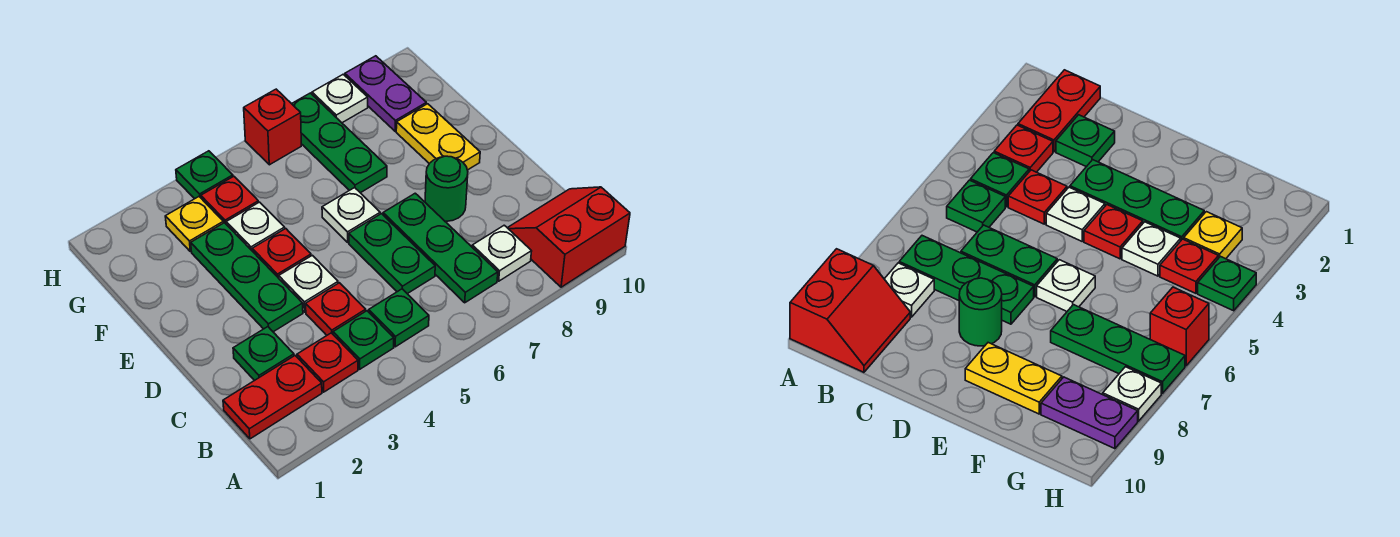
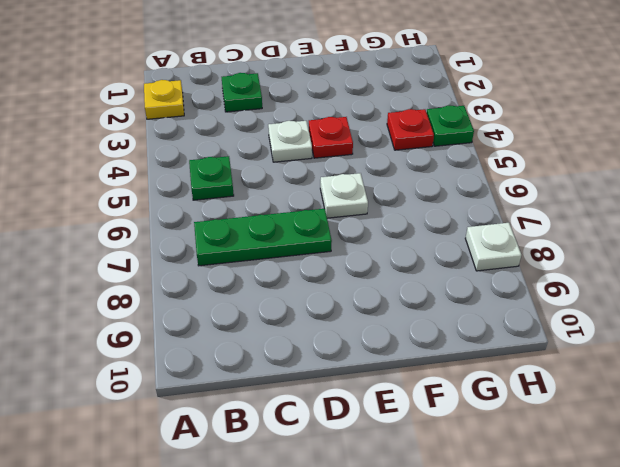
yellow 1x1 plate [144,80,184,119] -> yellow 1x1 plate moved to [165,197,223,252]
none -> red 2x2 slope [508,187,630,287]
none -> red 1x2 plate [223,356,322,439]
none -> red 1x1 plate [297,333,358,392]

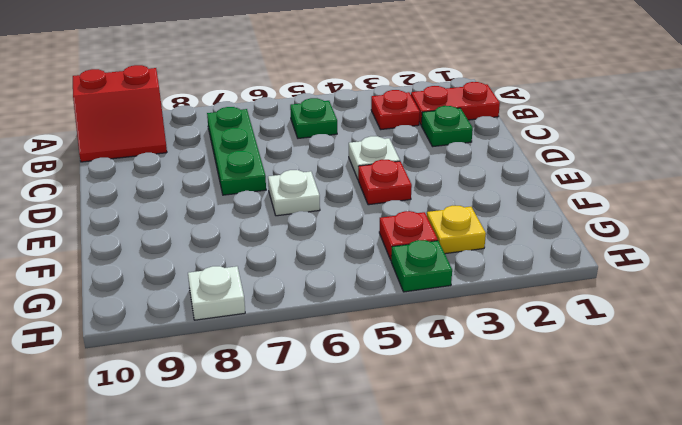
none -> green 1x1 plate [333,311,394,369]
none -> white 1x1 plate [472,225,532,281]
none -> red 1x1 plate [306,283,366,335]

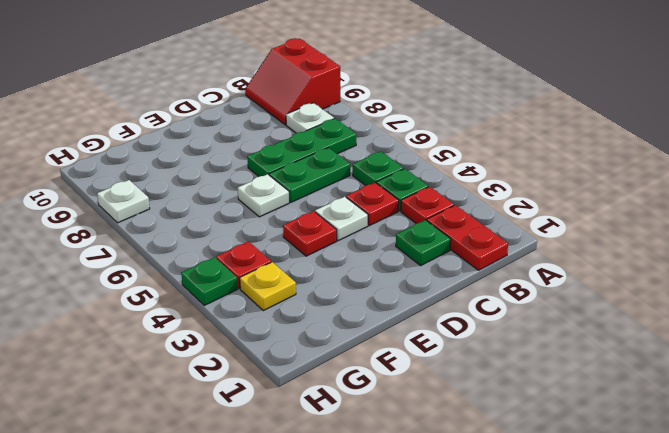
none -> green 1x3 plate [191,223,303,332]
none -> green 1x1 round brick [425,156,468,221]
none -> yellow 1x2 plate [396,104,480,170]

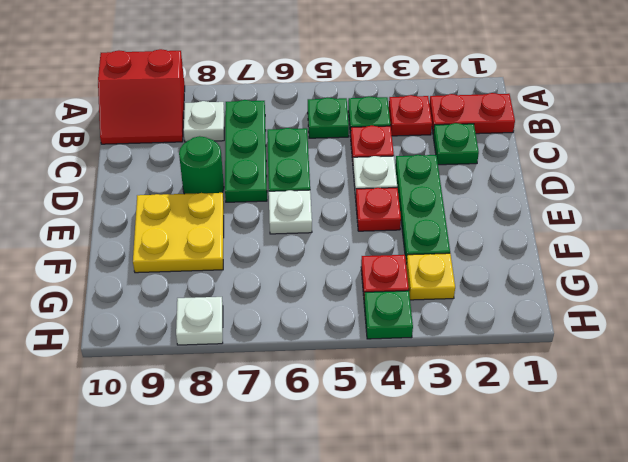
yellow 2x2 plate [133,193,224,273] -> yellow 1x2 plate [396,104,480,170]
none -> white 1x1 plate [226,202,285,250]
none -> green 1x3 plate [292,93,387,193]
none -> purple 1x2 plate [345,56,426,131]

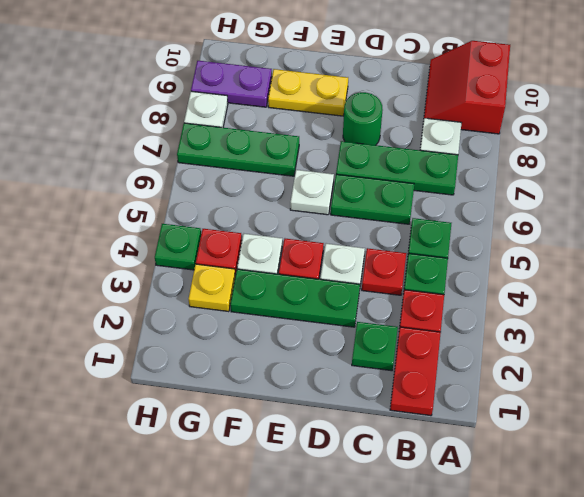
none -> red 1x1 brick [244,89,301,165]

